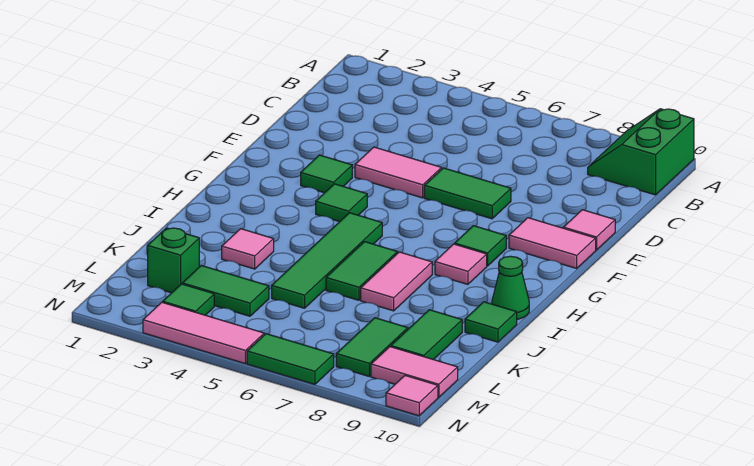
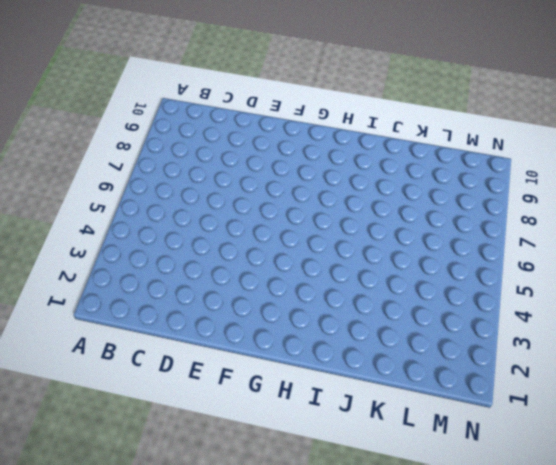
none -> green 2x2 slope [588,109,694,195]
none -> pink 1x2 tile [355,147,442,198]
none -> green 1x2 tile [424,168,511,219]

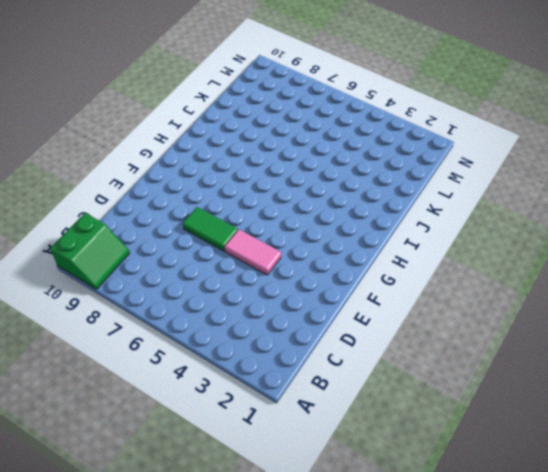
none -> pink 1x1 tile [563,210,615,250]
none -> green 1x1 tile [301,155,352,193]
none -> pink 1x2 tile [509,218,596,268]

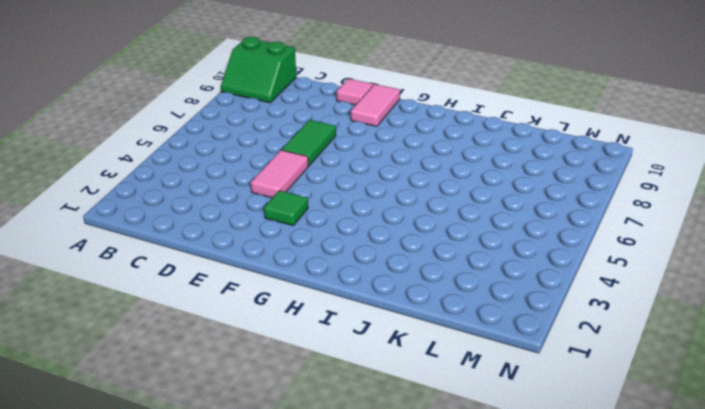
none -> green 1x1 tile [316,184,367,222]
none -> green 1x1 tile [455,226,506,266]
none -> green 1x4 tile [272,213,382,308]

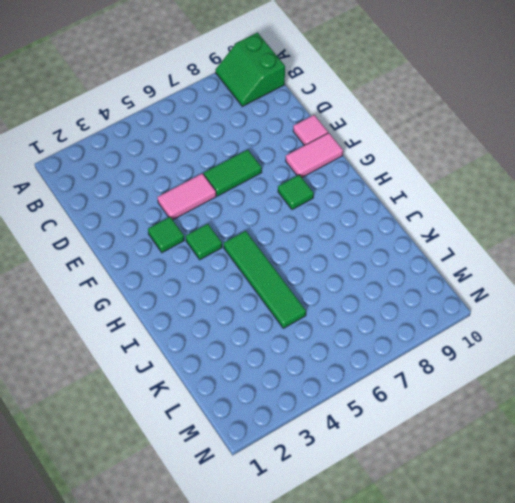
none -> pink 1x1 tile [435,244,487,284]
none -> green 1x2 tile [326,242,398,300]
none -> pink 1x2 tile [361,252,432,311]

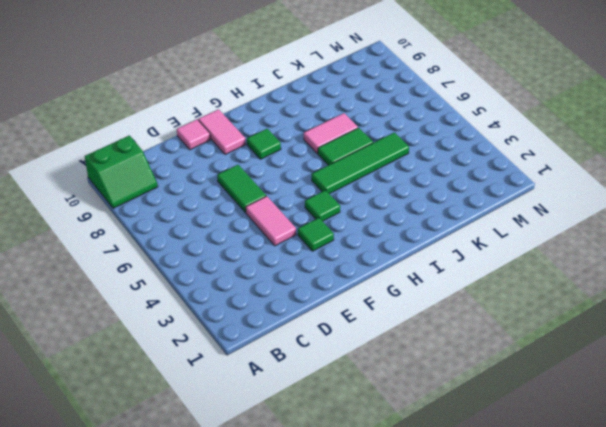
none -> pink 1x1 tile [435,244,487,284]
none -> green 1x1 cone [492,256,529,319]
none -> pink 1x1 tile [222,229,274,269]

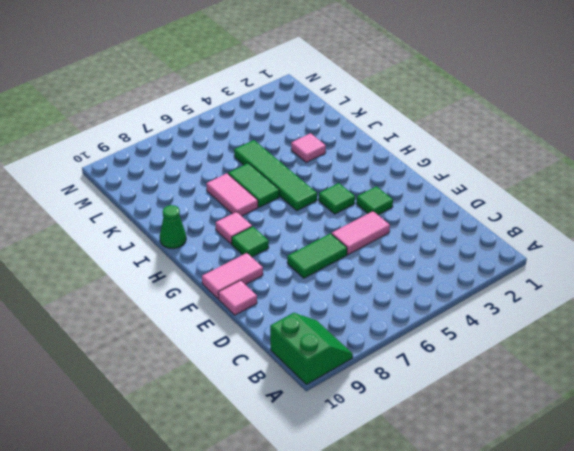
none -> green 1x1 tile [465,302,517,342]
none -> green 1x2 tile [391,310,462,360]
none -> green 1x1 brick [148,228,199,293]

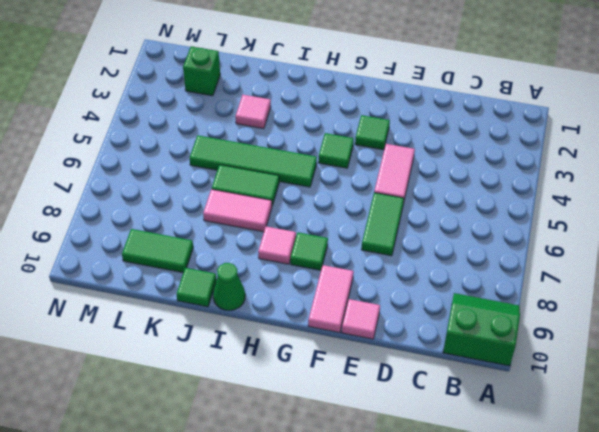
none -> green 1x2 tile [182,266,269,316]
none -> green 1x2 tile [336,318,408,376]
none -> green 1x1 tile [163,284,214,315]

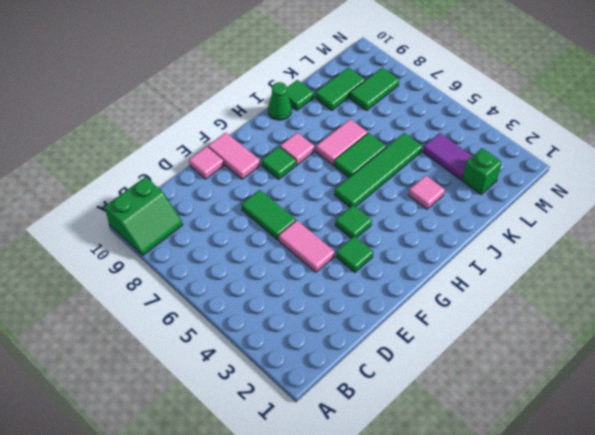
purple 1x2 tile [423,133,472,180] -> green 1x2 tile [182,266,269,316]
none -> green 1x1 tile [163,284,214,315]
none -> pink 1x2 tile [371,347,458,397]
none -> pink 1x3 tile [143,302,264,363]

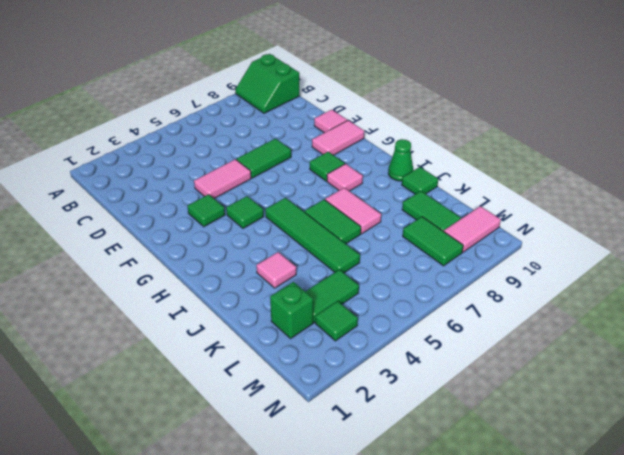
none -> pink 1x3 tile [143,302,264,363]
none -> green 1x2 tile [247,334,334,384]
none -> pink 1x1 tile [386,376,438,416]

